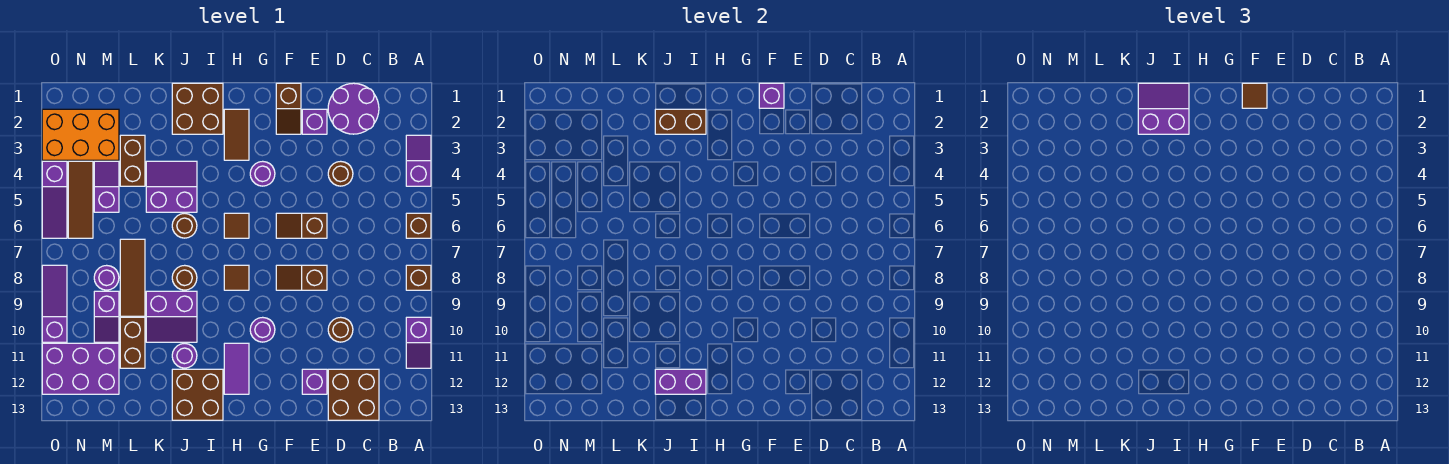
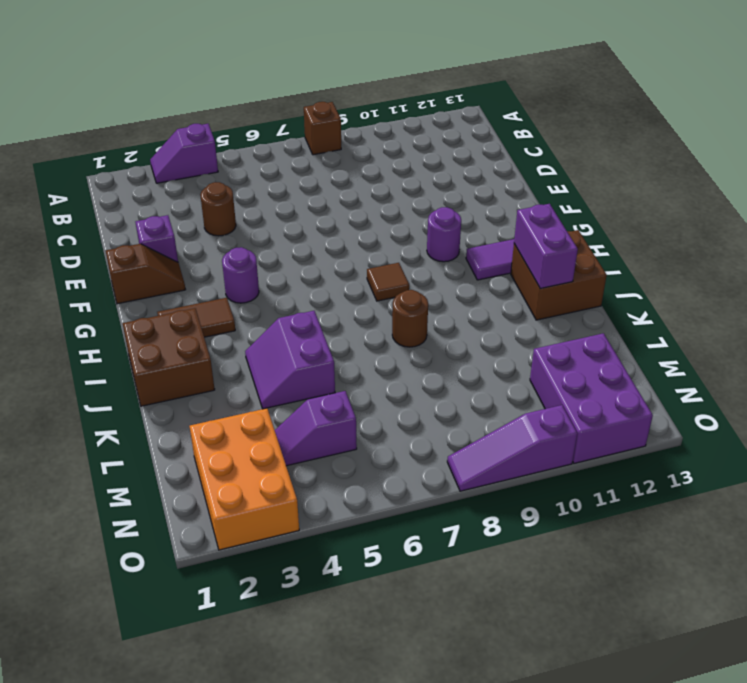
none -> brown 1x1 brick [406,213,431,238]
none -> purple 1x2 slope [406,317,431,368]
none -> purple 2x2 round brick [328,83,379,134]
none -> brown 2x2 brick [328,369,379,420]

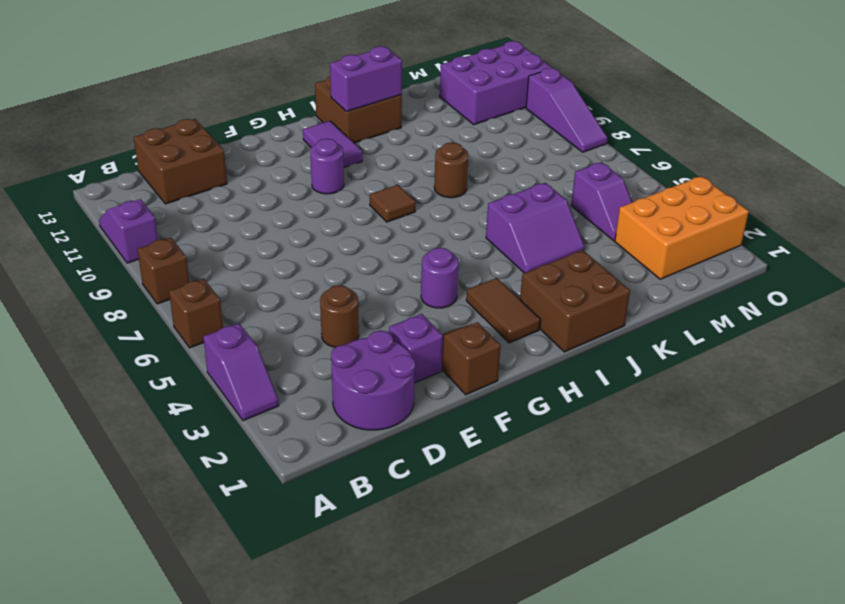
none -> brown 1x1 round brick [328,317,353,342]
none -> brown 1x2 slope [276,213,327,238]
none -> brown 1x2 slope [276,265,327,290]
none -> purple 1x1 brick [302,369,327,394]

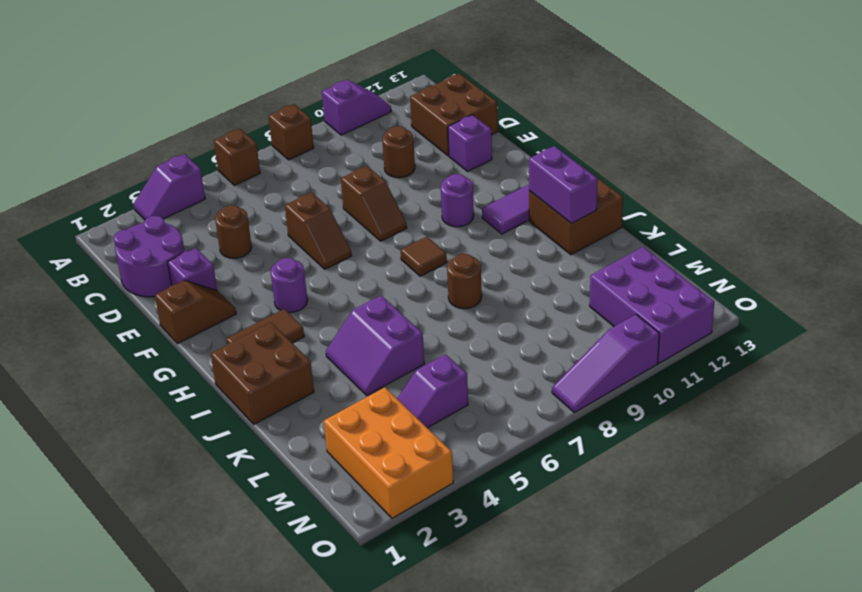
none -> brown 1x1 tile [224,213,249,238]
none -> brown 1x1 round brick [172,213,197,238]
none -> purple 2x2 slope [146,291,197,342]
none -> purple 1x1 round brick [172,343,197,368]

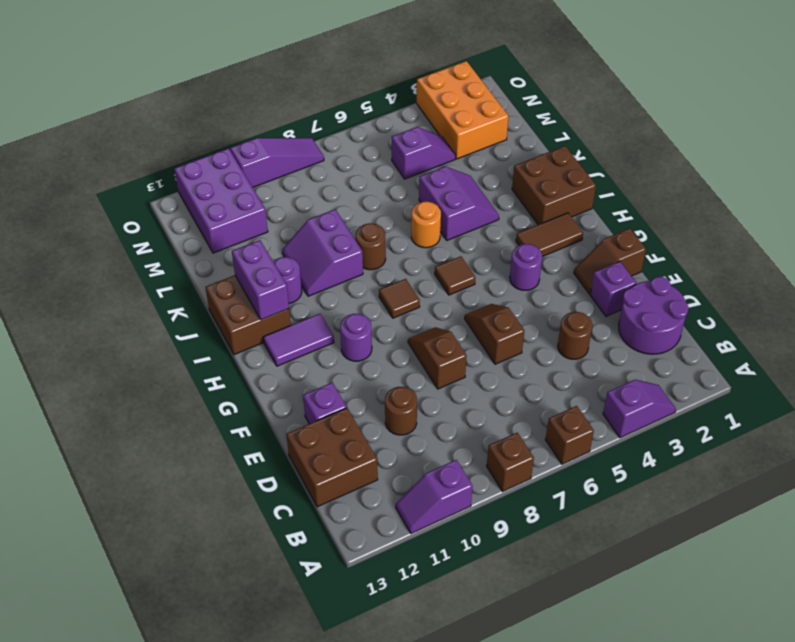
orange 1x1 round brick [411,201,441,248] -> brown 1x1 round brick [172,213,197,238]
none -> brown 1x2 brick [120,135,145,186]
none -> brown 1x3 tile [120,239,145,316]
none -> brown 1x2 brick [120,317,145,368]
none -> purple 1x1 round brick [94,265,119,290]

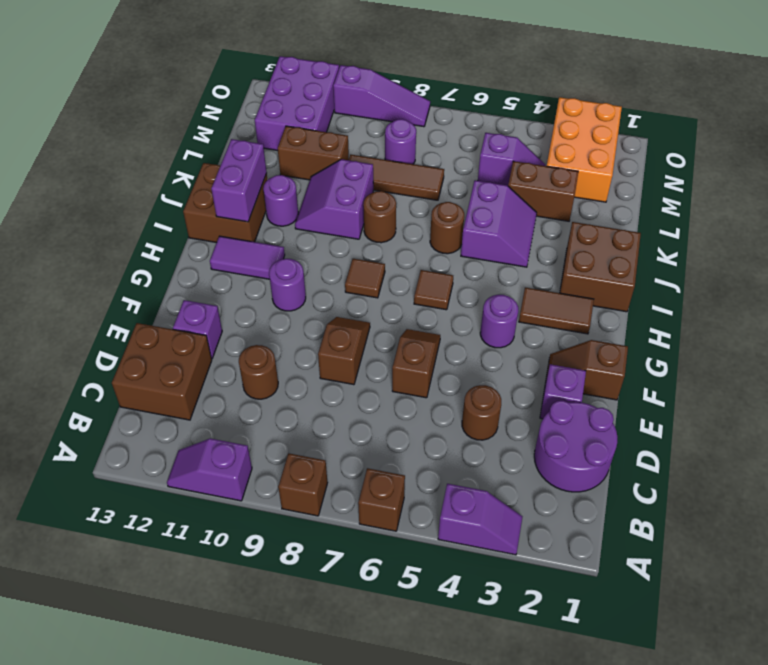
none -> purple 1x2 slope [94,291,119,342]
none -> brown 1x3 tile [68,161,93,238]
none -> purple 1x3 slope [42,161,67,238]
none -> purple 1x1 brick [759,83,784,108]

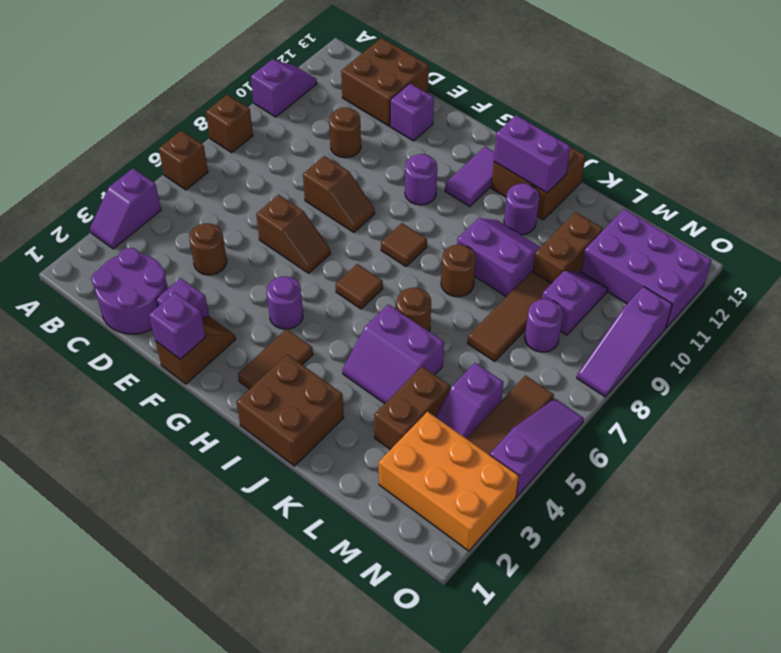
none -> brown 1x2 brick [655,109,706,134]
none -> brown 1x1 tile [1242,83,1267,108]
none -> purple 2x2 slope [1138,83,1189,134]

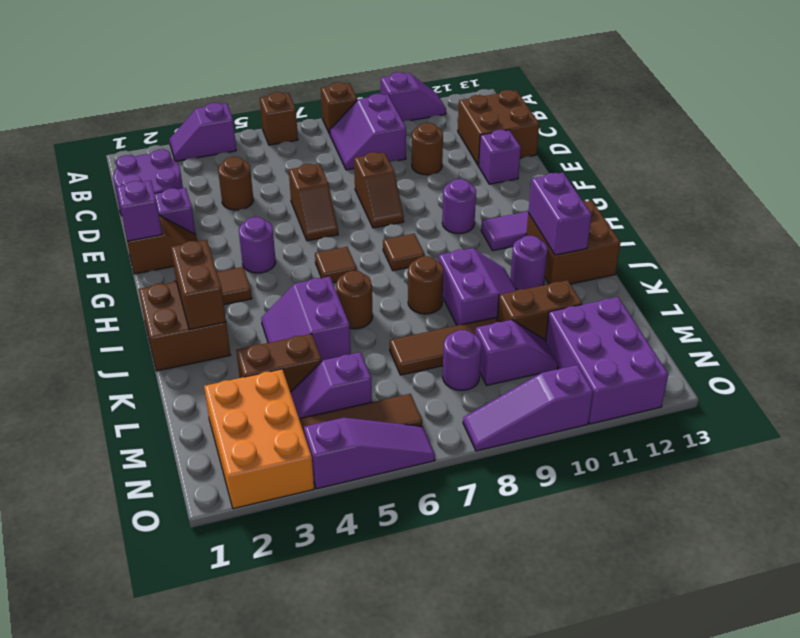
purple 2x2 slope [330,94,406,170] -> purple 2x2 slope moved to [1138,83,1189,134]
none -> brown 1x1 tile [1242,83,1267,108]

